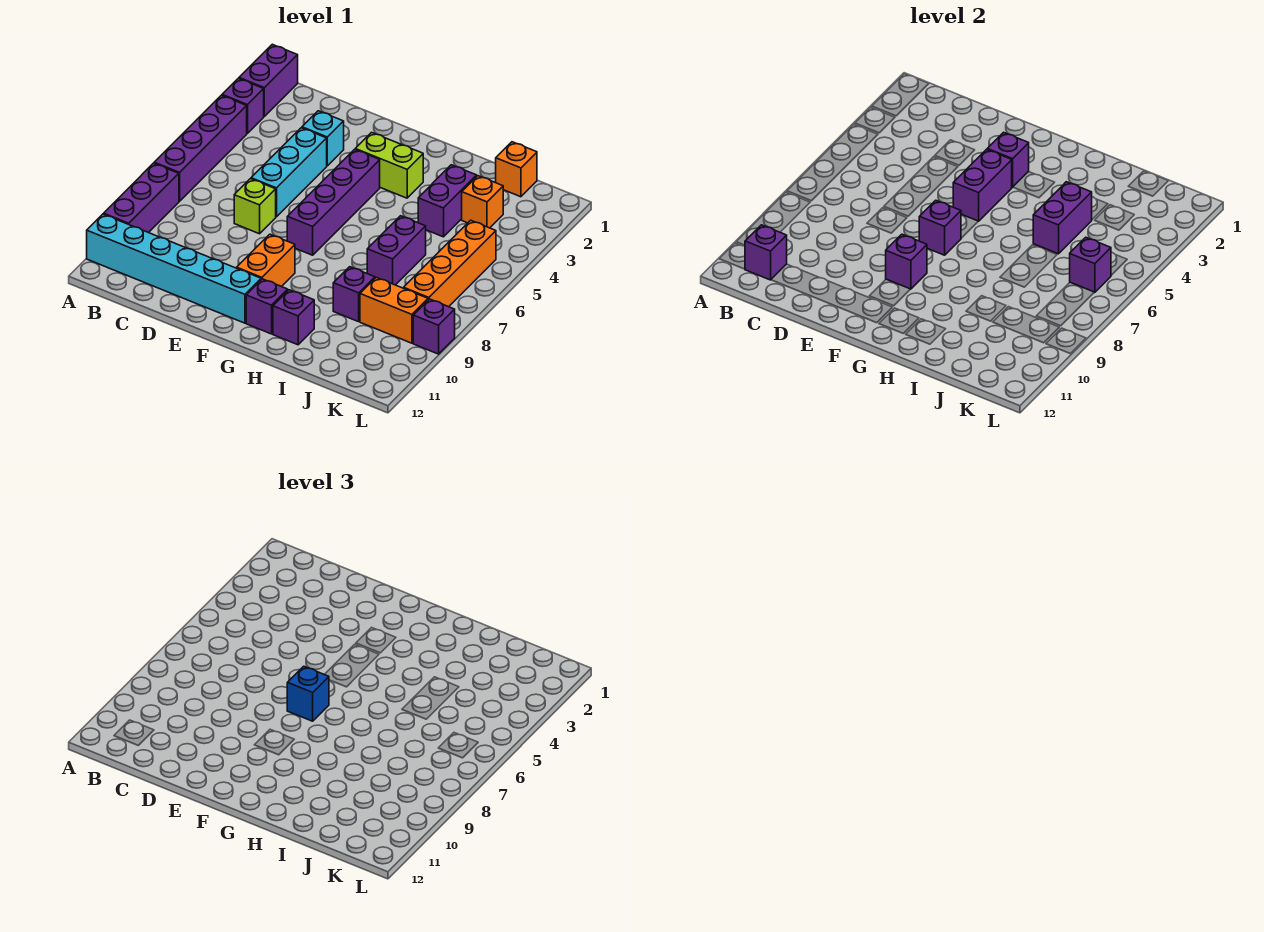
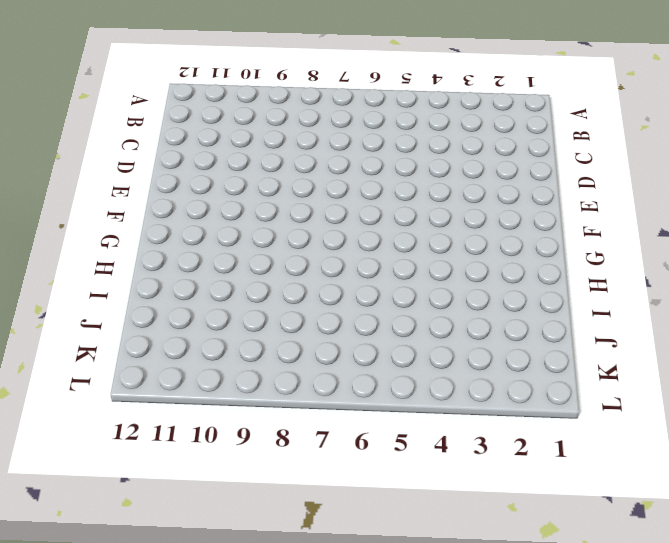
none -> purple 1x2 brick [239,44,298,116]
none -> purple 1x1 brick [222,78,264,133]
none -> purple 1x4 brick [154,95,247,201]

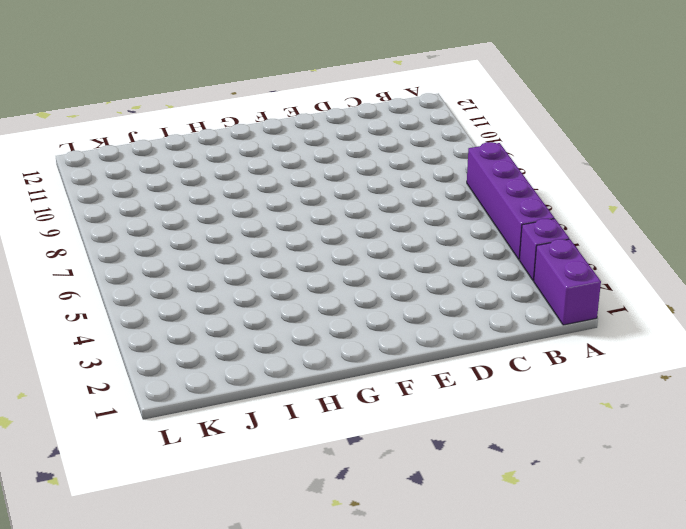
none -> purple 1x3 brick [103,163,179,233]
none -> cyan 1x6 brick [87,214,261,323]
none -> cyan 1x1 brick [302,111,344,166]

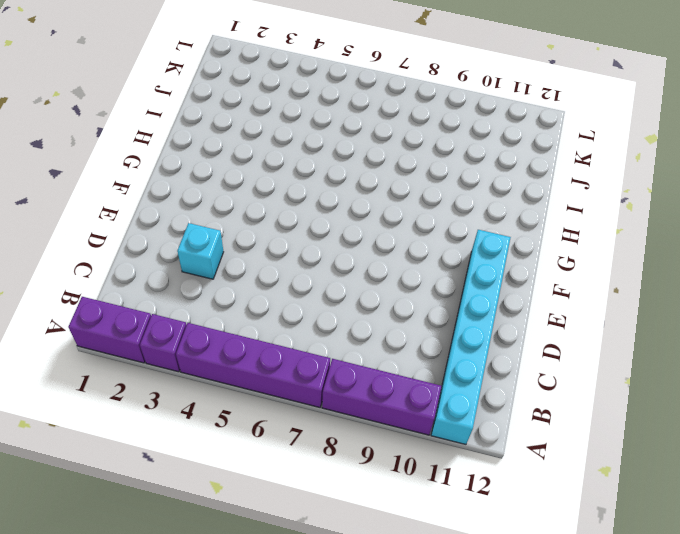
none -> cyan 1x3 brick [251,128,327,217]
none -> lime 1x1 brick [234,179,276,234]
none -> lime 1x2 brick [355,132,423,198]

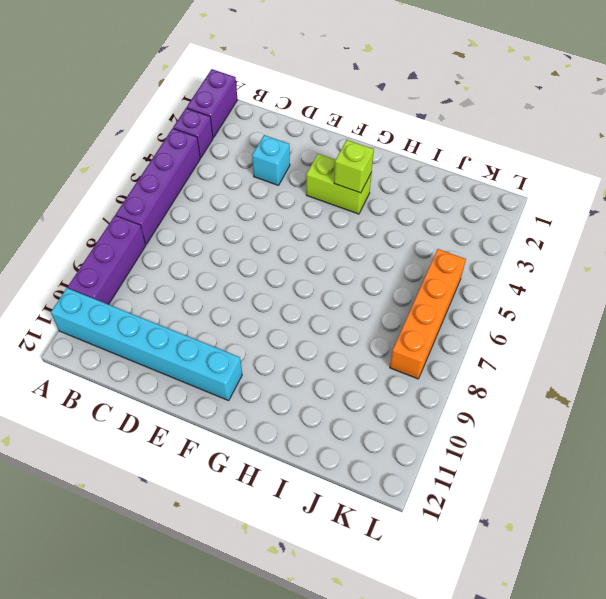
lime 1x1 brick [334,140,374,193] -> lime 1x1 brick moved to [234,179,276,234]
none -> cyan 1x3 brick [251,128,327,217]
none -> purple 1x4 brick [287,149,380,255]
none -> orange 1x2 brick [237,234,295,287]

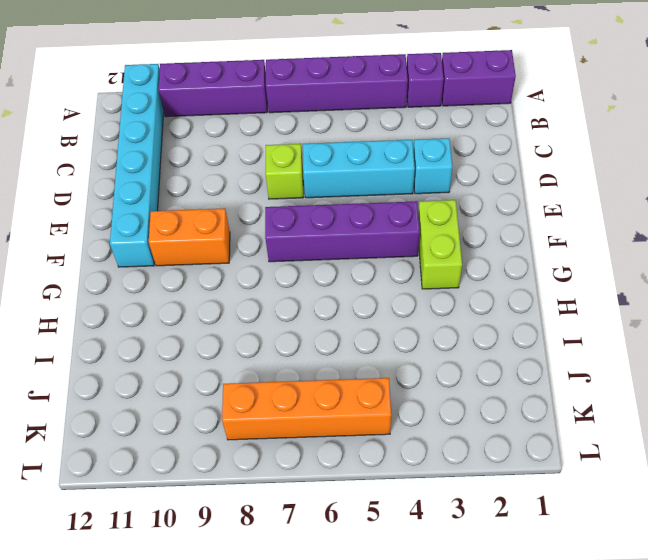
none -> purple 1x1 brick [246,279,288,334]
none -> purple 1x1 brick [273,290,314,345]
none -> purple 1x2 brick [418,165,477,237]

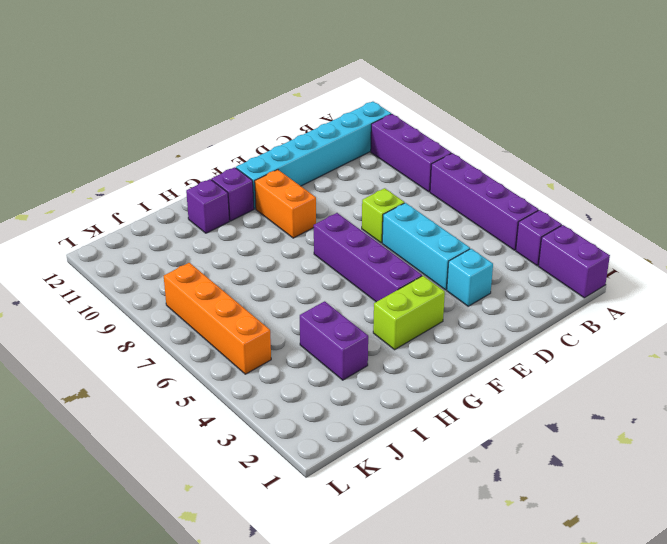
none -> purple 1x2 brick [367,216,426,285]
none -> purple 1x1 brick [333,267,375,322]
none -> orange 1x1 brick [496,142,537,197]

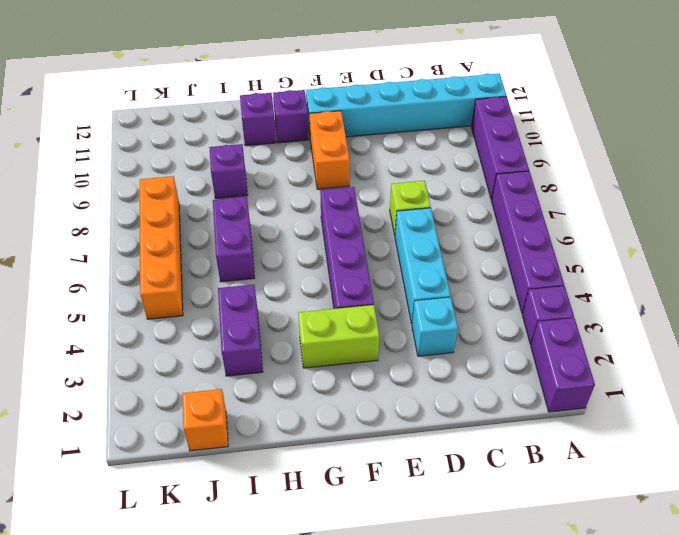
none -> orange 1x1 brick [462,176,503,228]
none -> orange 1x2 brick [360,277,428,343]
none -> purple 1x1 brick [413,299,455,354]

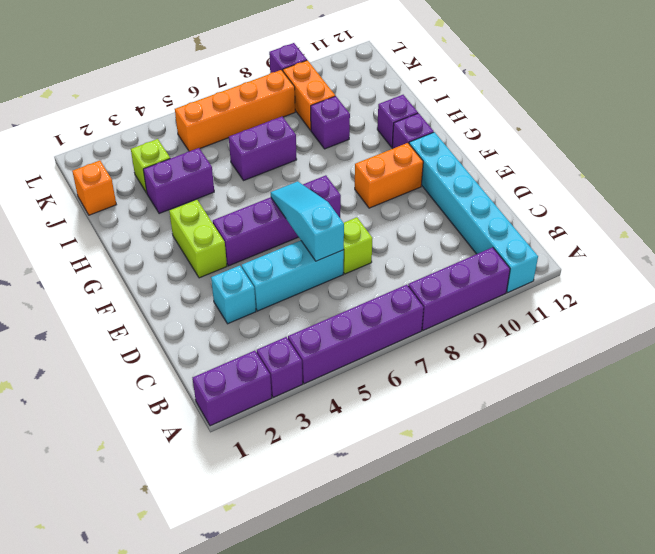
cyan 1x3 slope [271,181,344,261] -> none
lime 1x1 brick [131,139,170,193] -> orange 1x1 brick [462,176,503,228]
none -> purple 1x1 brick [745,225,787,280]
none -> purple 1x1 brick [987,132,1029,187]
none -> purple 1x2 brick [953,149,1012,221]

